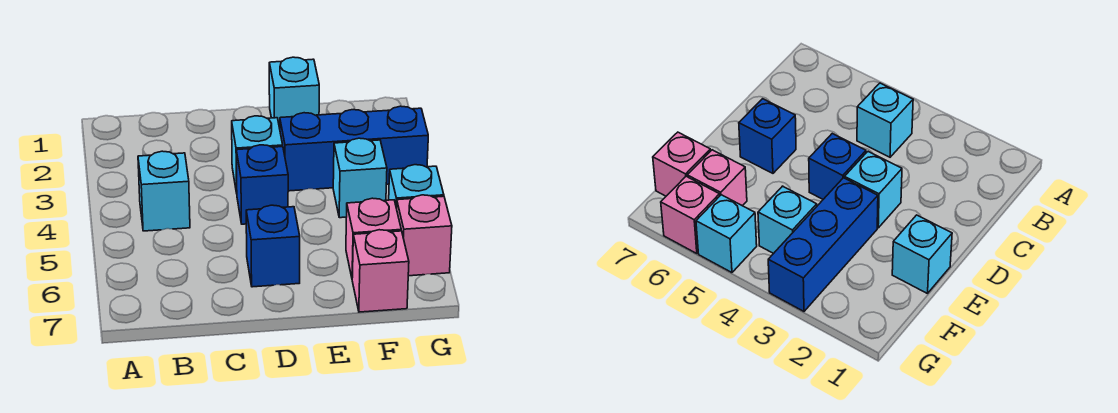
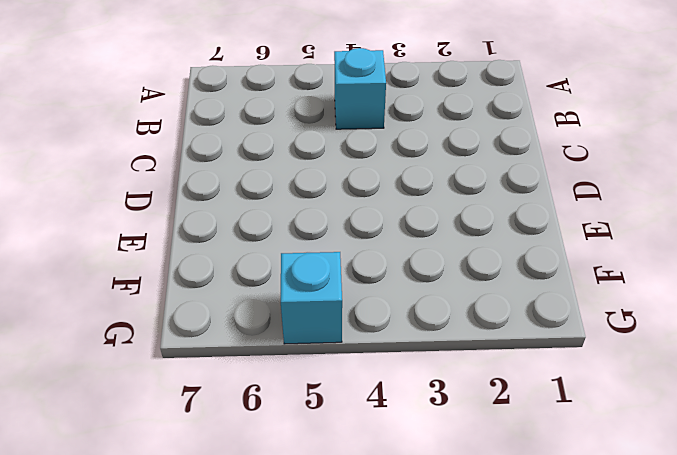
none -> cyan 1x1 brick [232,116,283,193]
none -> blue 1x1 brick [236,145,288,224]

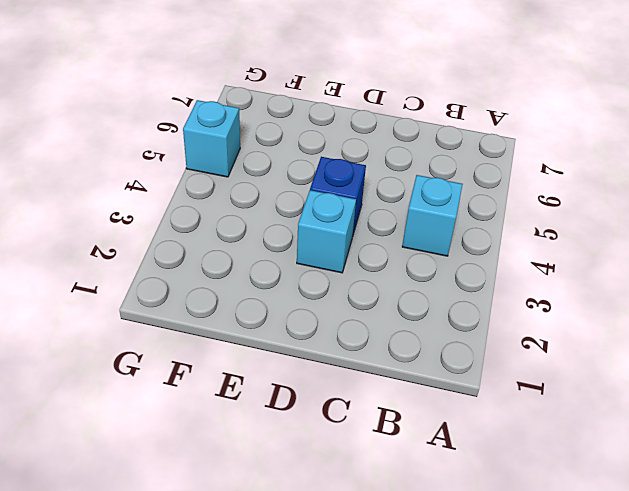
none -> blue 1x1 brick [246,205,300,287]
none -> cyan 1x1 brick [269,57,319,128]

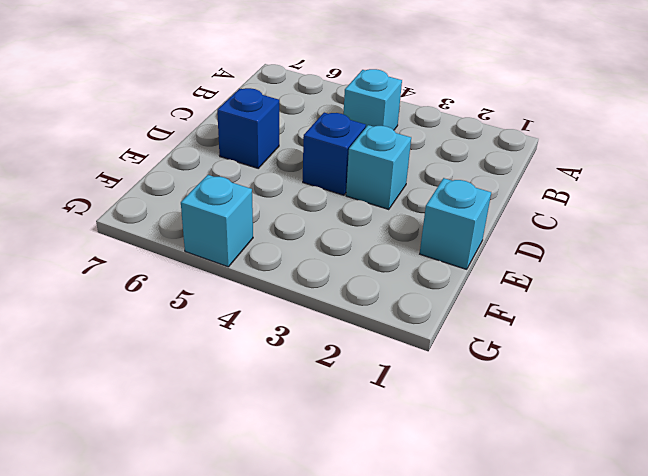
none -> blue 1x3 brick [280,106,428,191]
none -> cyan 1x1 brick [333,138,387,218]

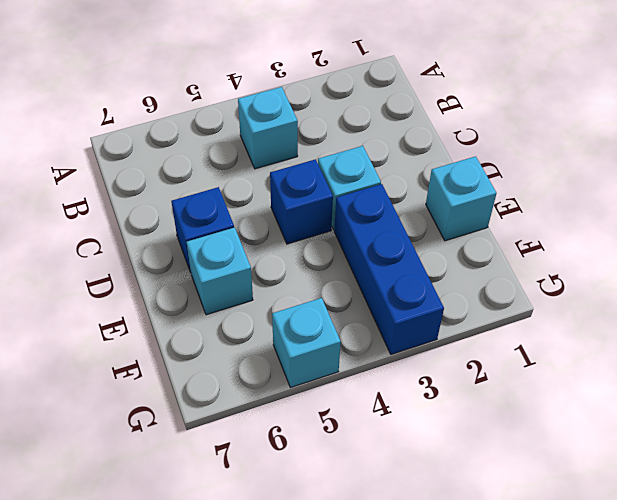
cyan 1x1 brick [187,227,253,315] -> cyan 1x1 brick moved to [333,138,387,218]
none -> pink 1x1 brick [346,198,401,278]
none -> pink 1x1 brick [352,230,409,312]

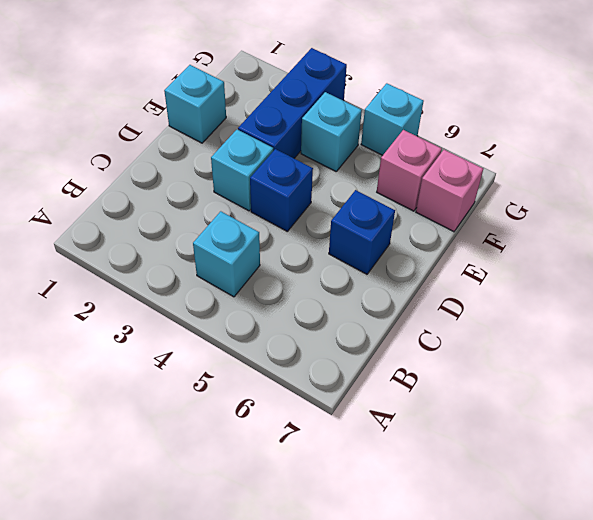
none -> pink 1x1 brick [396,195,452,276]

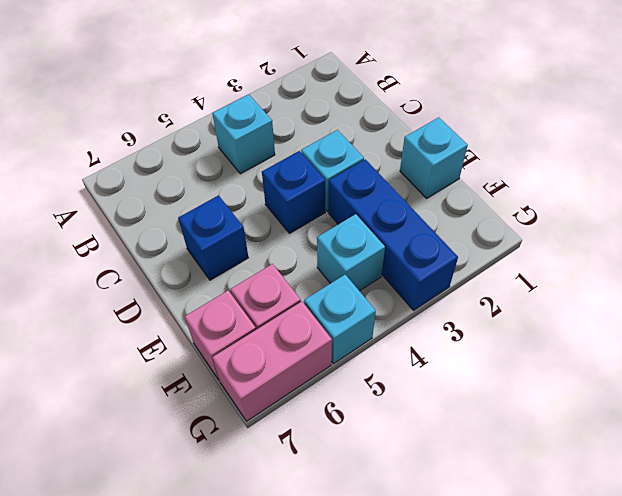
pink 1x2 brick [212,302,332,421] -> pink 1x1 brick [396,195,452,276]

